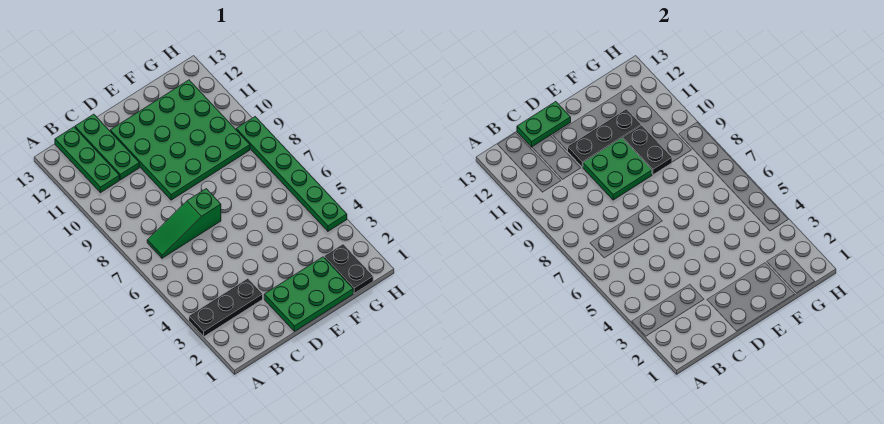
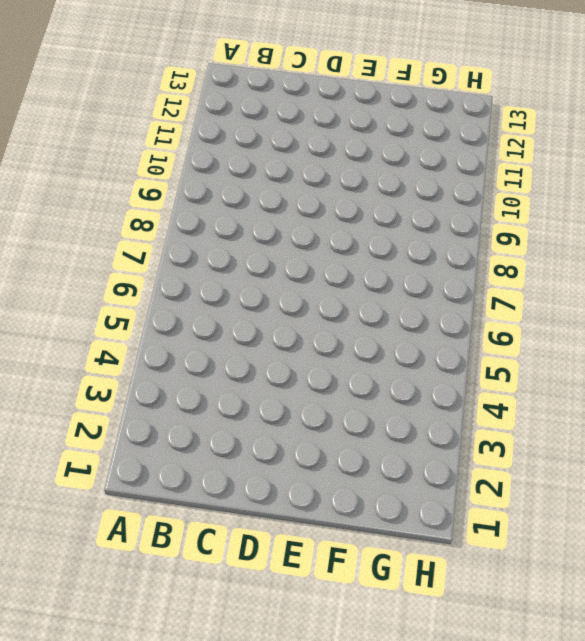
none -> black 1x3 plate [189,279,263,337]
none -> green 1x3 slope [147,189,221,258]
none -> green 1x3 plate [55,127,119,193]

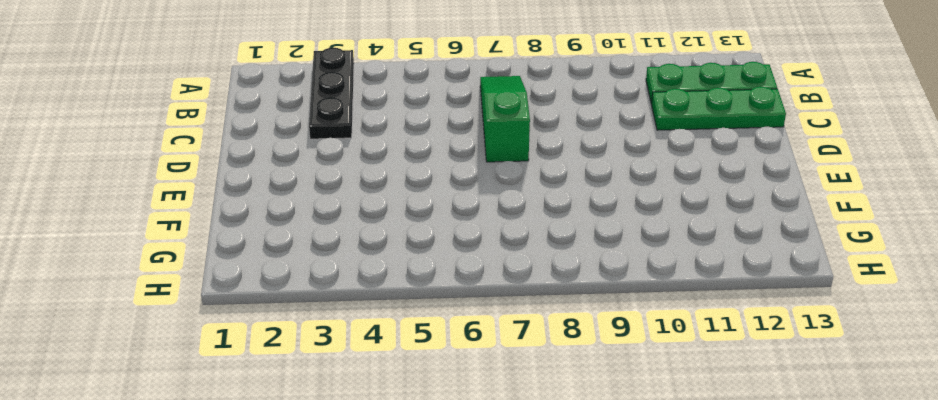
none -> green 2x3 plate [264,257,353,331]
none -> green 4x4 plate [110,80,250,200]
none -> black 1x2 plate [324,244,373,293]

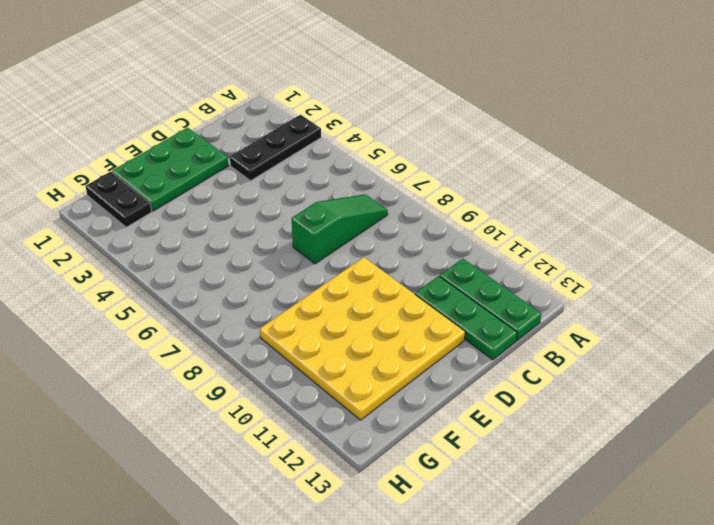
yellow 4x4 plate [260,257,465,420] -> green 4x4 plate [110,80,250,200]
none -> green 1x6 plate [236,117,347,231]
none -> green 1x2 plate [517,102,571,147]
none -> green 2x2 plate [583,138,652,200]

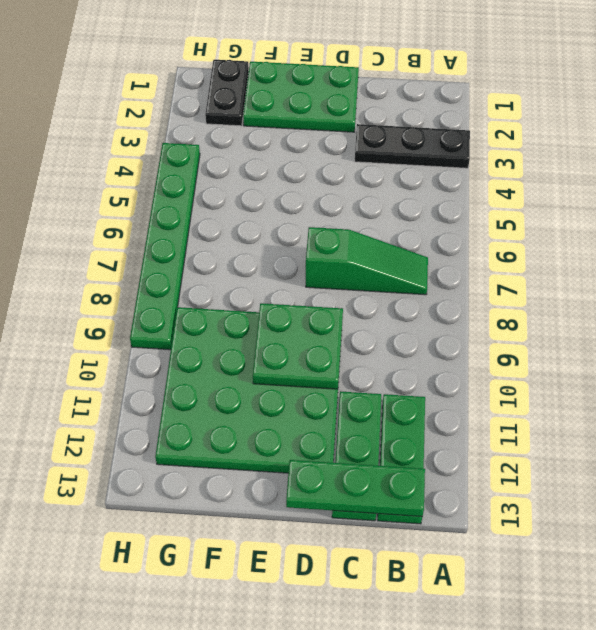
green 1x3 plate [286,460,425,517] -> green 1x2 plate [517,102,571,147]
none -> black 1x3 plate [568,109,641,167]
none -> black 1x2 plate [623,125,672,175]

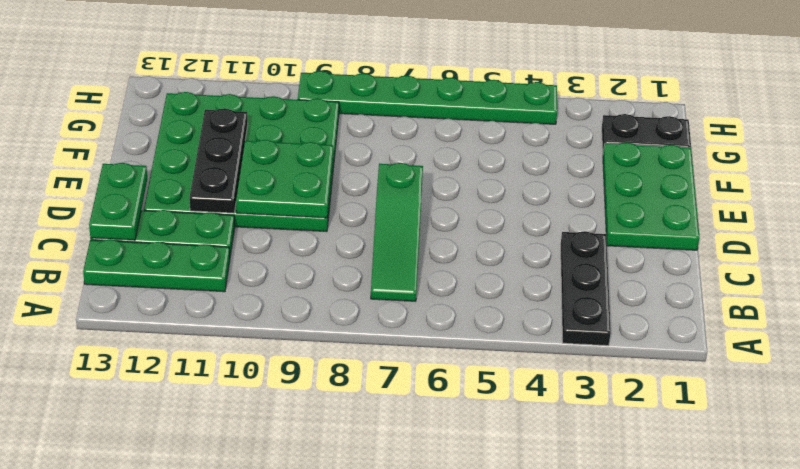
none -> black 1x2 plate [623,125,672,175]

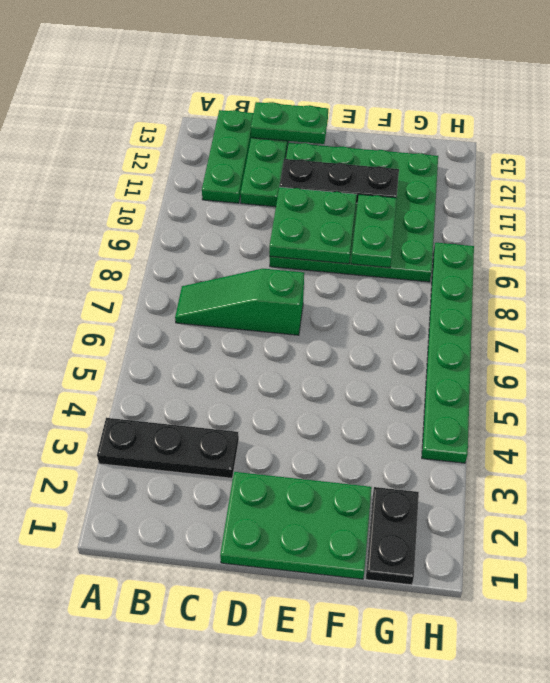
green 1x2 plate [351,194,397,268] -> black 1x2 plate [623,125,672,175]

